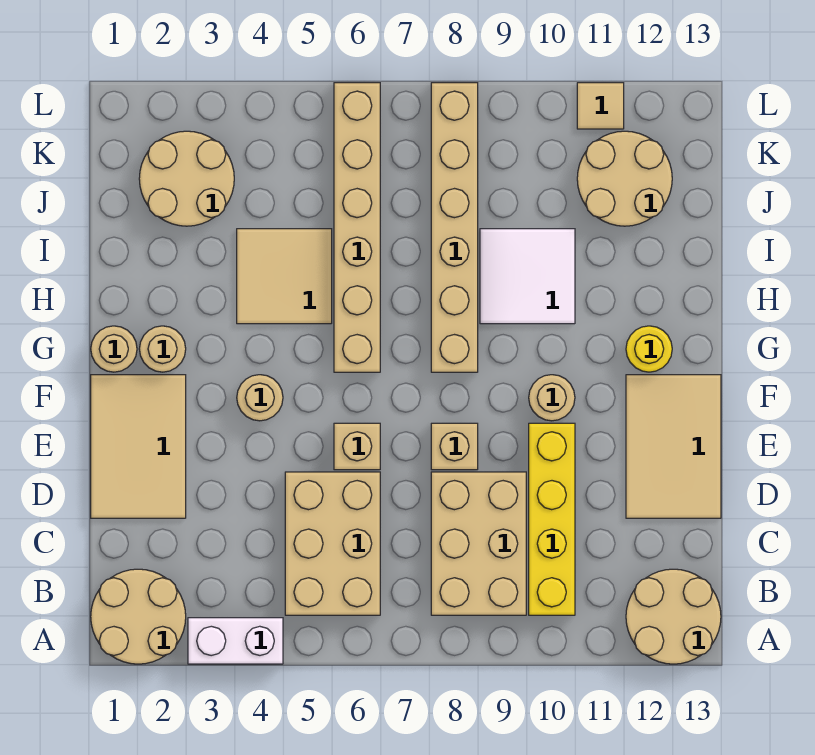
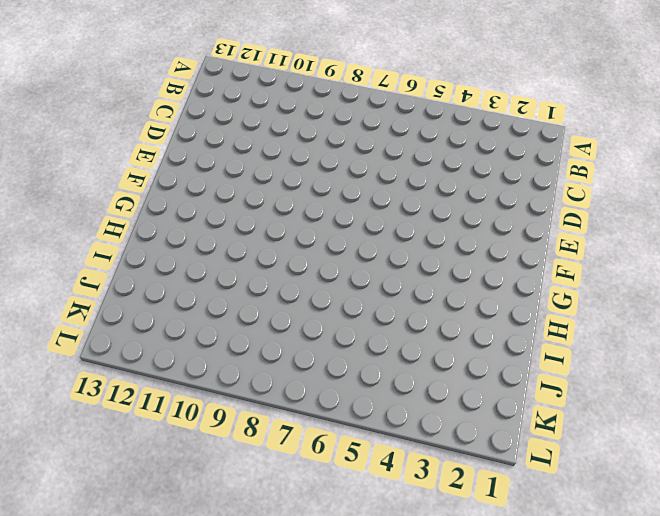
none -> tan 2x2 round brick [91,569,186,664]
none -> white 1x2 brick [188,618,283,664]
none -> tan 2x2 round brick [626,569,721,664]

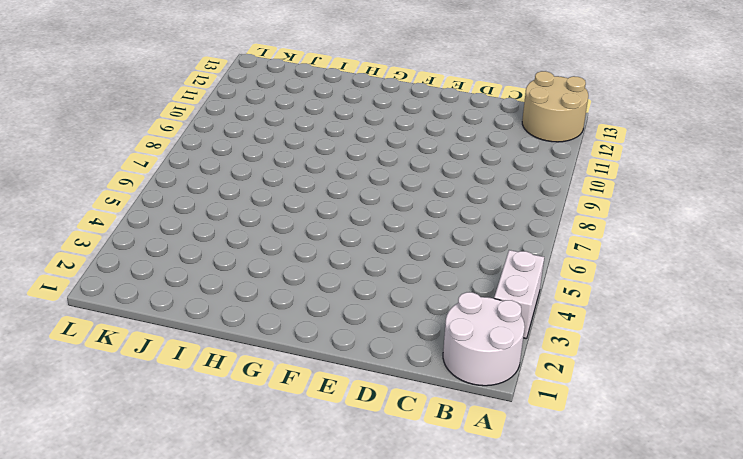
white 2x2 round brick [443,292,525,386] -> tan 2x2 round brick [91,569,186,664]
none -> tan 2x3 brick [285,472,380,615]
none -> tan 2x3 brick [431,472,526,615]
none -> yellow 1x4 brick [529,423,575,615]

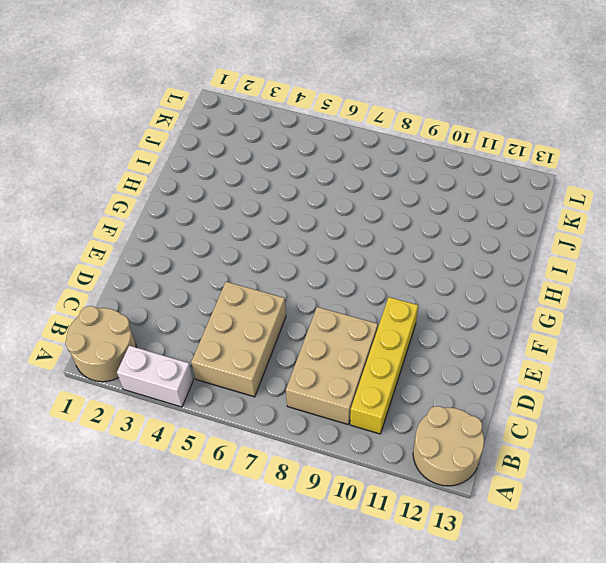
none -> tan 2x3 tile [91,375,186,518]
none -> tan 2x3 tile [626,375,721,518]
none -> tan 1x1 brick [334,423,380,470]

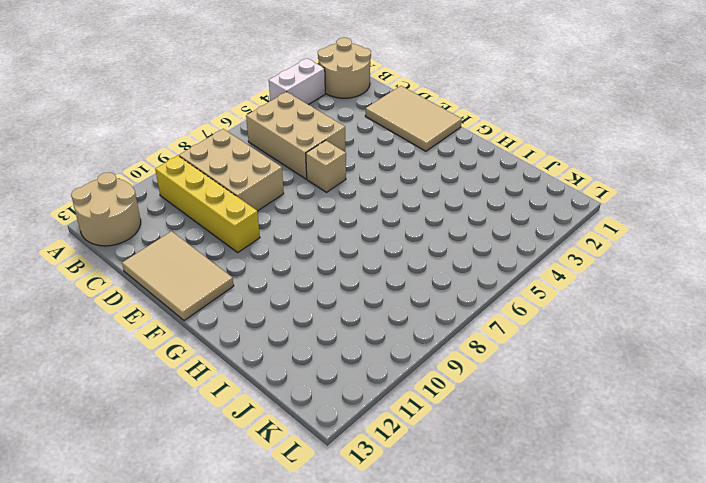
none -> tan 1x1 brick [431,423,478,470]
none -> tan 1x1 round brick [237,375,283,421]
none -> tan 1x1 round brick [529,375,575,421]

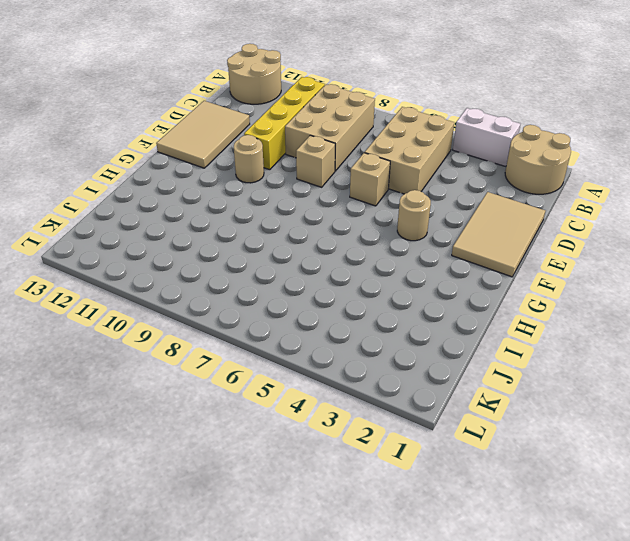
none -> tan 1x1 round brick [91,326,137,372]
none -> tan 1x1 round brick [139,326,186,372]
none -> tan 1x6 brick [334,83,380,372]

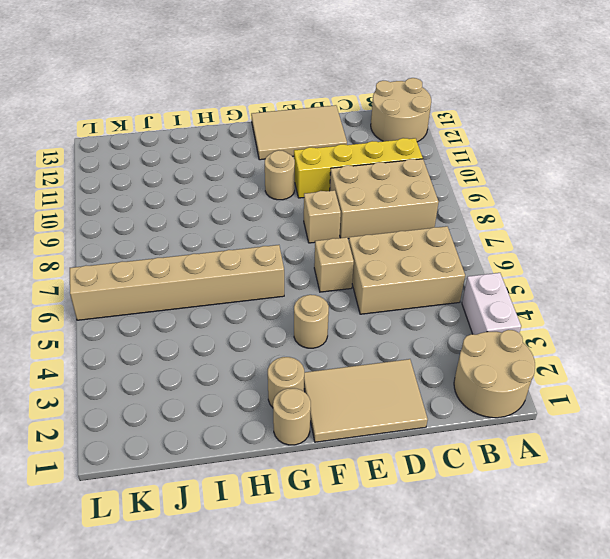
none -> tan 1x6 brick [431,83,478,372]
none -> yellow 1x1 round brick [626,326,672,372]
none -> tan 2x2 tile [237,229,332,324]

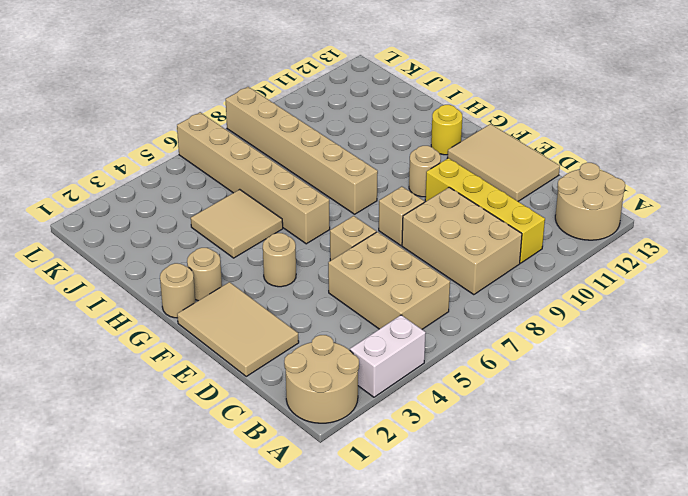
none -> white 2x2 tile [480,229,575,324]
none -> tan 2x2 round brick [139,131,234,226]
none -> tan 2x2 round brick [577,131,672,226]

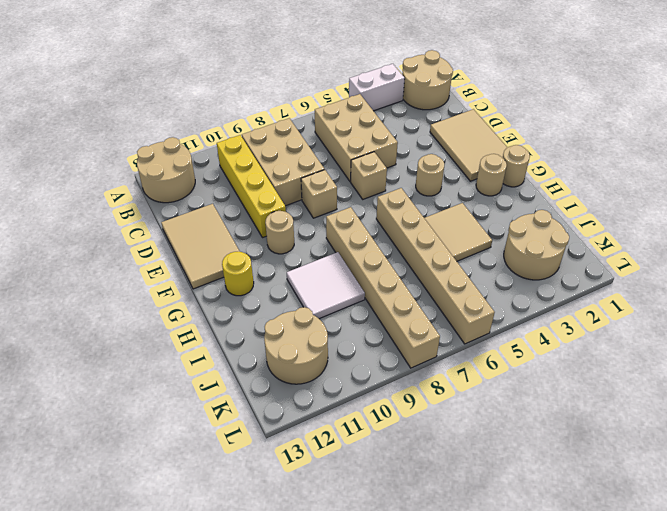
none -> tan 1x1 tile [577,83,624,129]

